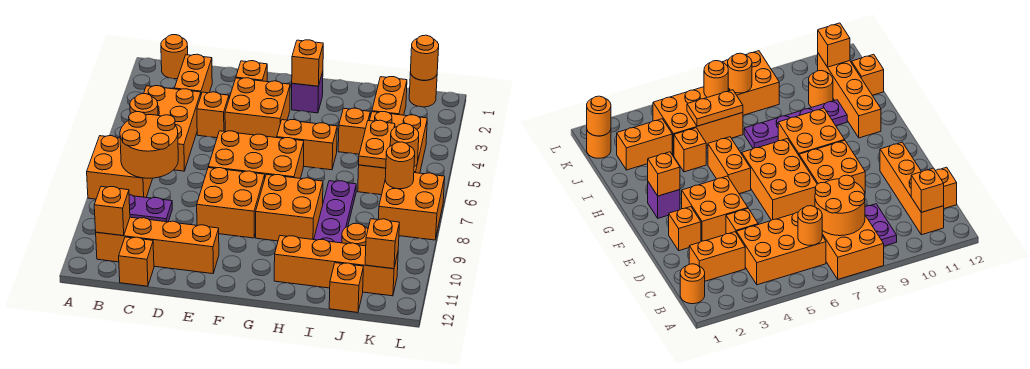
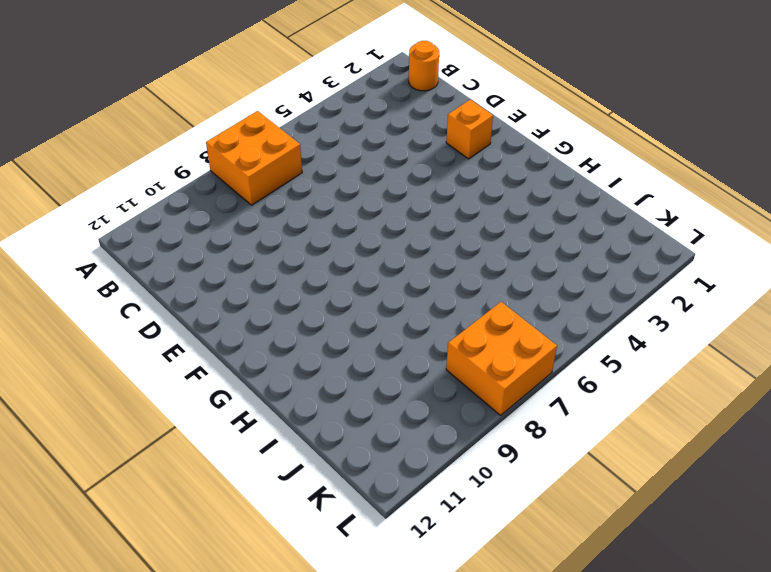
none -> orange 2x3 brick [144,86,201,171]
none -> purple 1x2 plate [129,194,172,222]
none -> orange 1x4 brick [96,217,219,274]
none -> orange 1x2 brick [175,54,212,94]

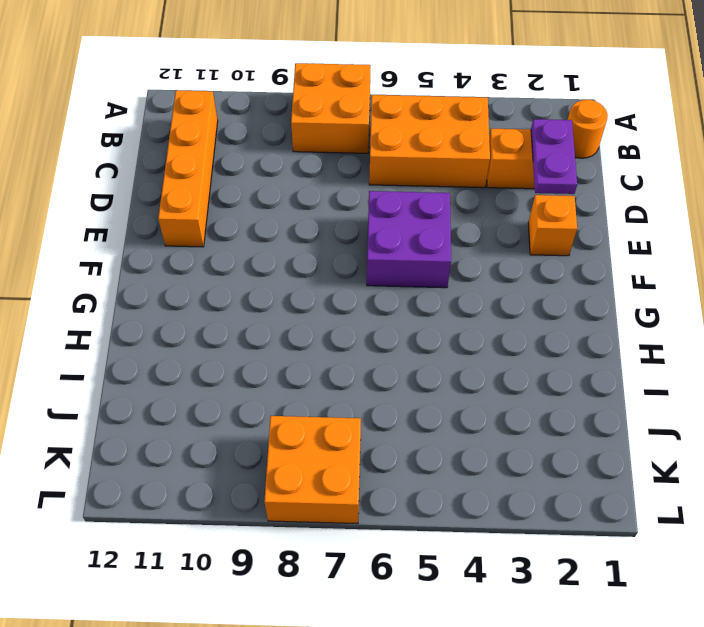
purple 1x2 plate [531,119,577,194] -> purple 1x2 plate moved to [129,194,172,222]
purple 2x2 brick [367,191,451,288] -> orange 2x3 brick [208,131,304,178]
none -> orange 1x1 brick [119,237,154,286]
none -> orange 1x1 brick [197,92,229,138]
none -> orange 2x2 brick [225,78,290,138]
none -> orange 2x2 brick [197,168,265,238]

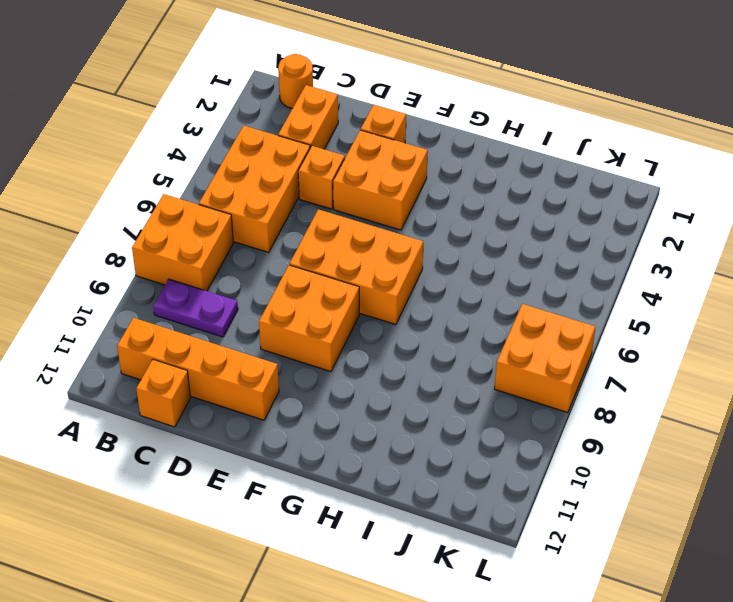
none -> purple 1x1 brick [292,72,323,113]
none -> orange 1x2 brick [277,120,337,170]
none -> orange 2x2 brick [256,174,323,241]
none -> orange 1x4 brick [274,236,398,296]

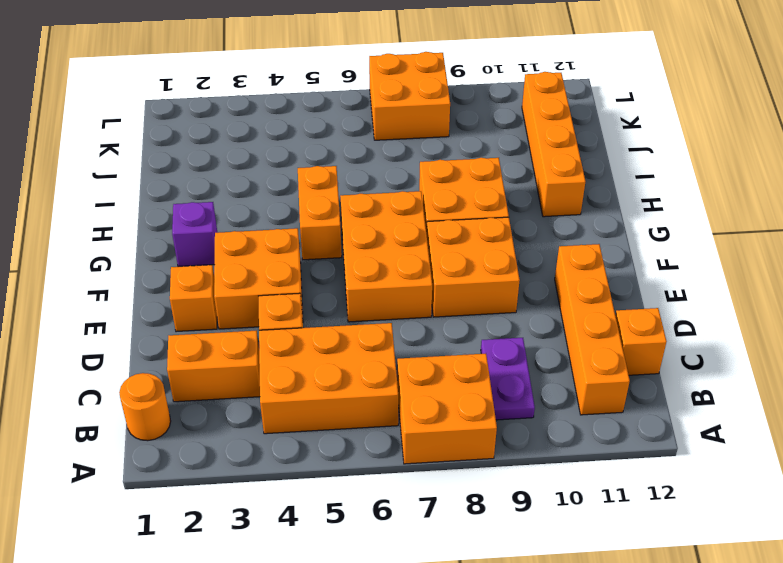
none -> orange 1x1 brick [338,108,370,154]
none -> purple 1x4 plate [314,181,356,243]
none -> orange 1x2 brick [372,77,407,115]
none -> orange 2x3 brick [358,112,427,195]

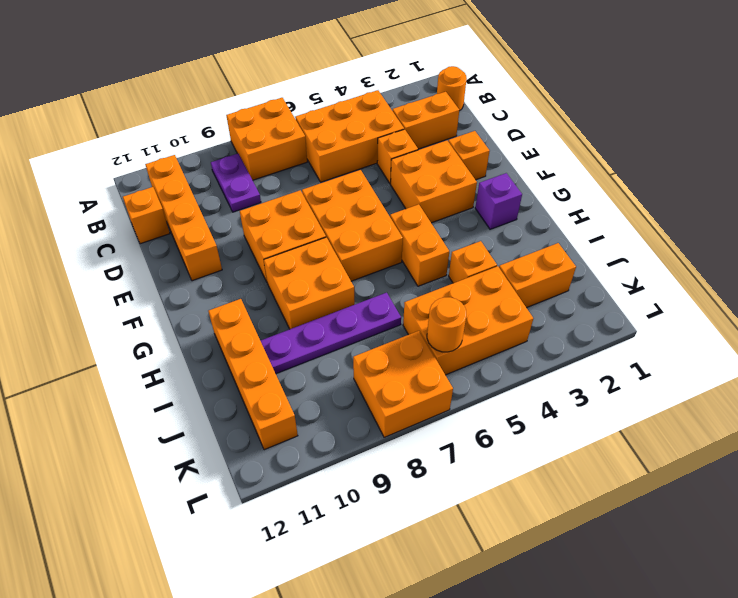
none -> orange 1x1 round brick [342,223,368,246]
none -> orange 1x1 brick [329,263,363,312]
none -> orange 1x1 round brick [409,72,437,107]
none -> orange 1x1 round brick [130,94,158,115]

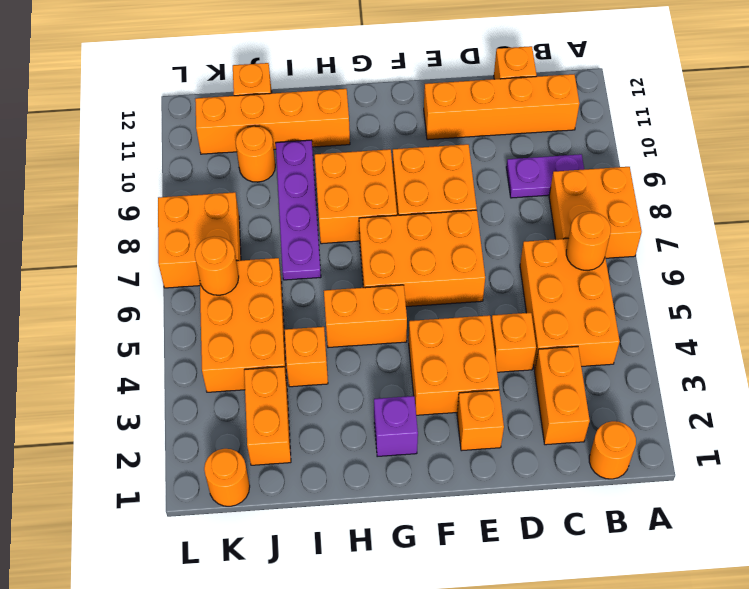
none -> orange 2x2 round brick [120,112,178,178]
none -> orange 1x1 brick [94,186,130,236]
none -> orange 1x1 brick [292,40,323,86]
none -> orange 1x2 plate [359,120,395,168]

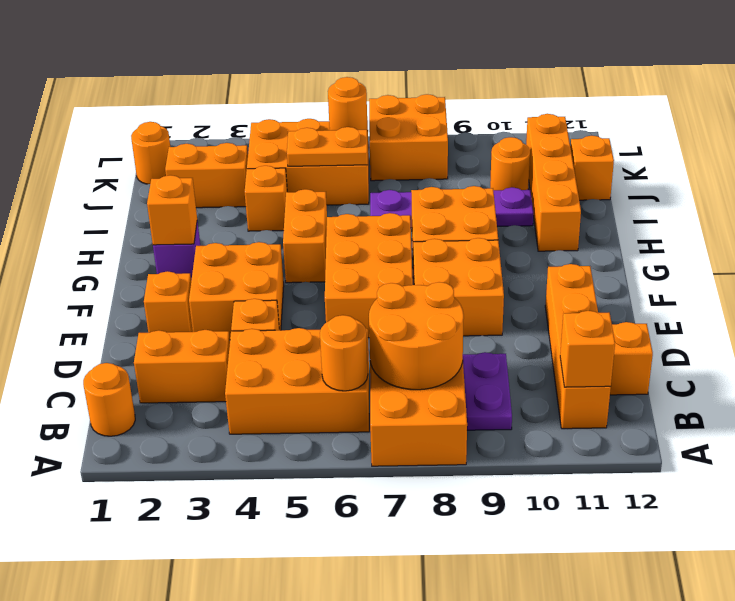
none -> orange 1x1 round brick [411,35,439,80]
none -> orange 1x1 round brick [385,142,415,189]
none -> orange 1x1 brick [365,219,399,269]

